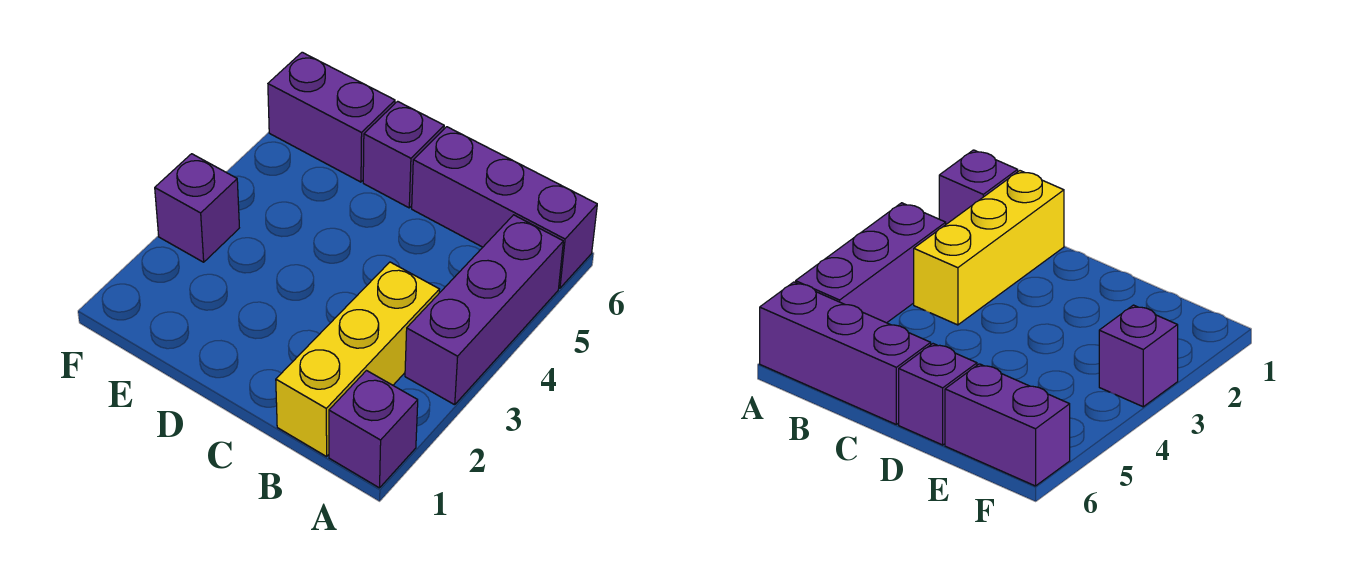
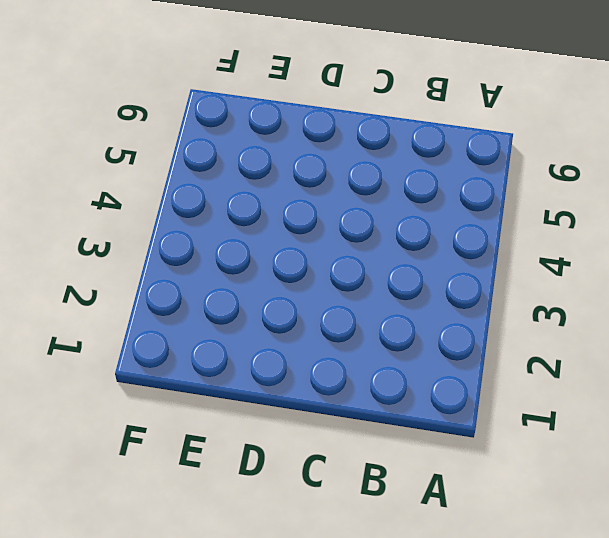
none -> purple 1x1 brick [329,371,418,488]
none -> purple 1x3 brick [405,215,563,405]

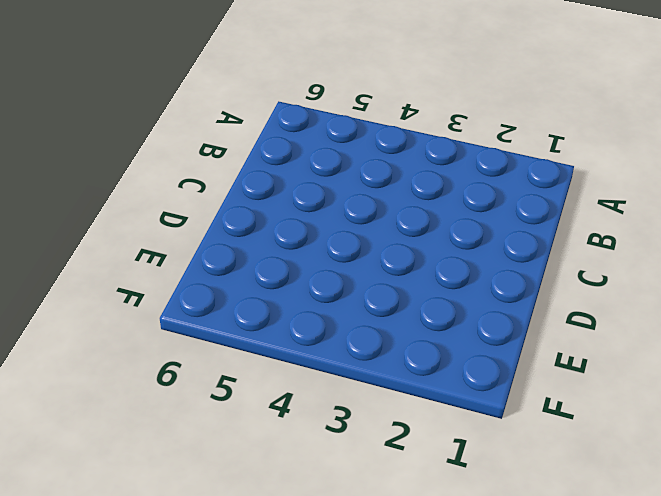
none -> purple 1x1 brick [329,371,418,488]
none -> purple 1x3 brick [405,215,563,405]

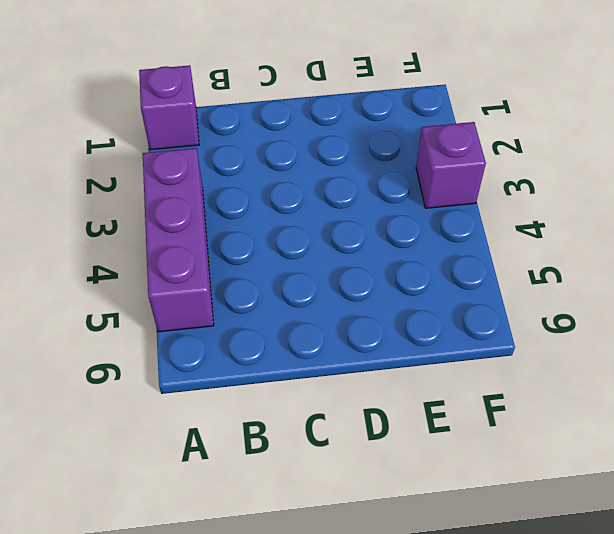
none -> purple 1x3 brick [412,127,597,288]
none -> yellow 1x3 brick [276,262,440,457]

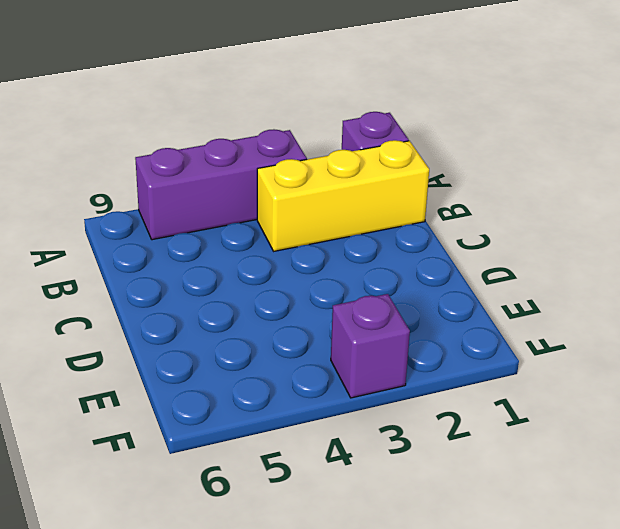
none -> purple 1x3 brick [412,127,597,288]
none -> purple 1x1 brick [363,101,444,208]

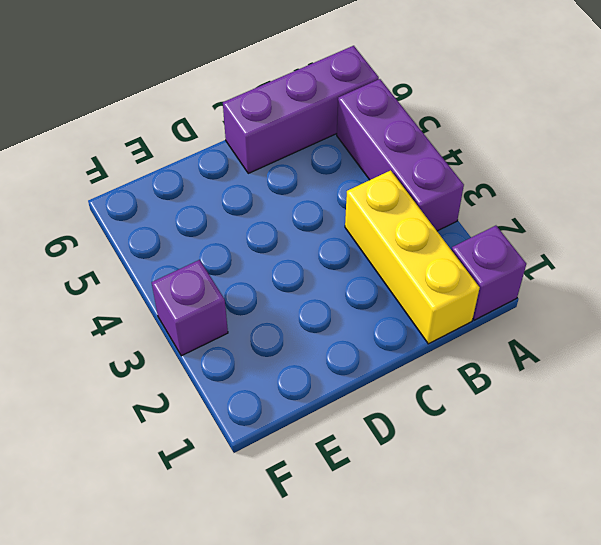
none -> purple 1x1 brick [363,101,444,208]
none -> purple 1x2 brick [268,52,395,182]

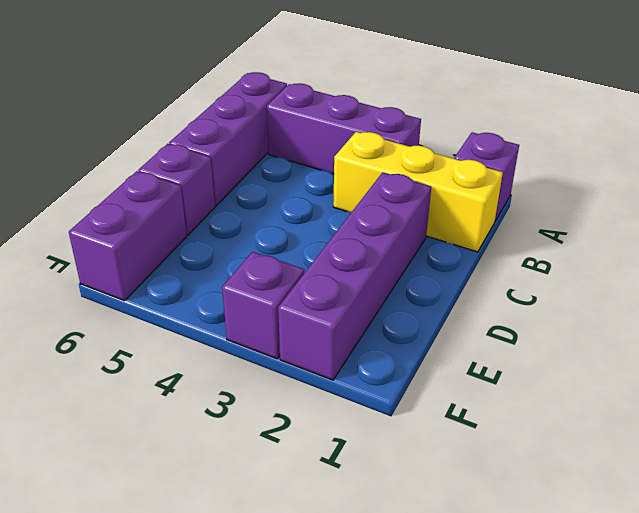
purple 1x4 brick [278,172,431,380] -> none

